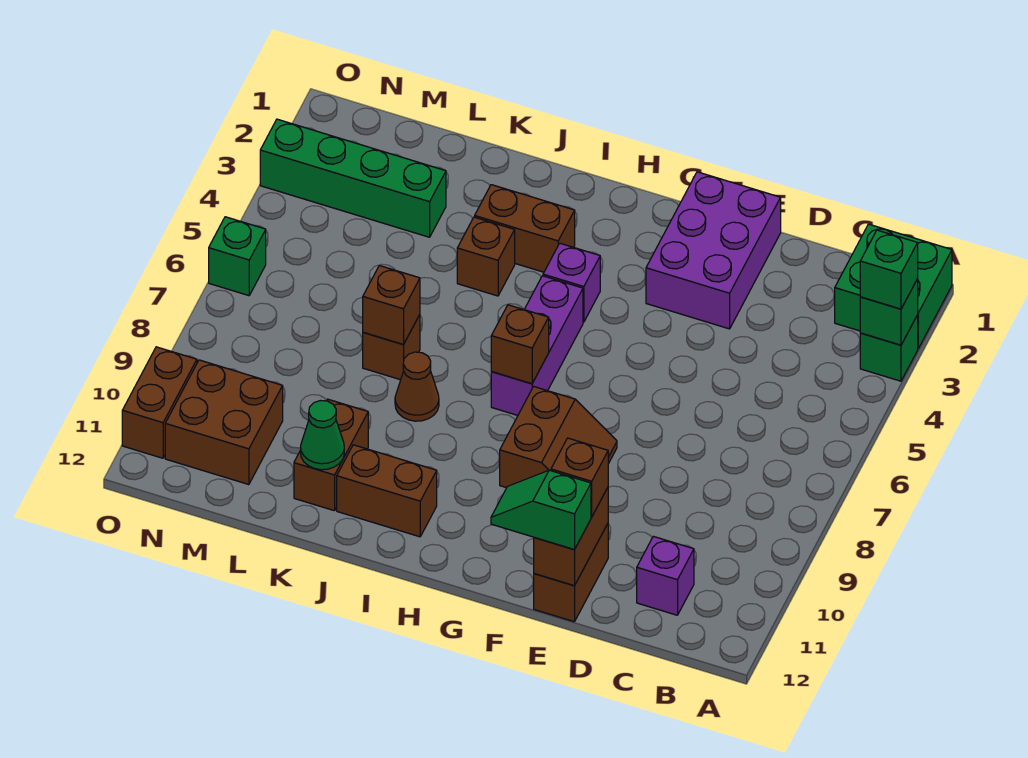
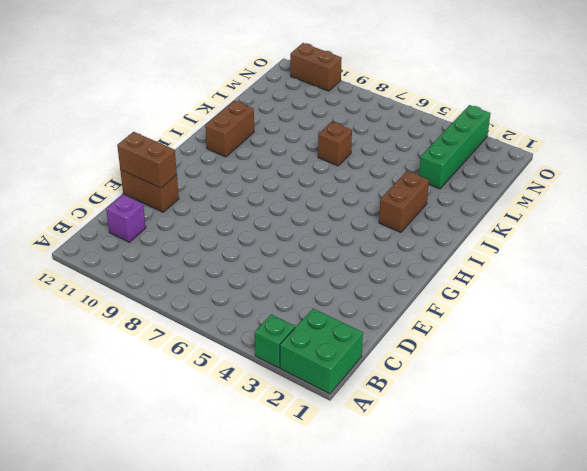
none -> purple 2x3 brick [646,172,781,329]
none -> brown 2x2 slope [500,387,617,488]
none -> purple 1x1 brick [543,243,600,322]

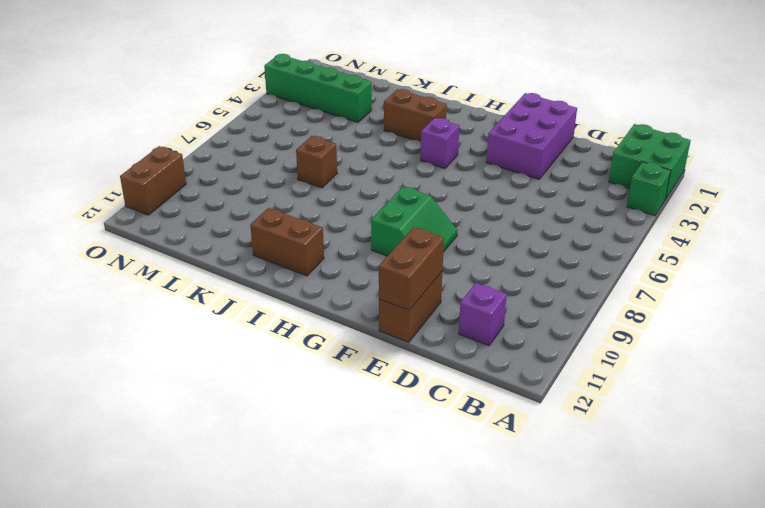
green 2x2 slope [371,187,458,256] -> brown 2x2 slope [500,387,617,488]
none -> purple 1x3 brick [491,276,583,415]
none -> brown 1x1 brick [457,217,515,296]
none -> brown 1x1 cone [395,352,439,421]

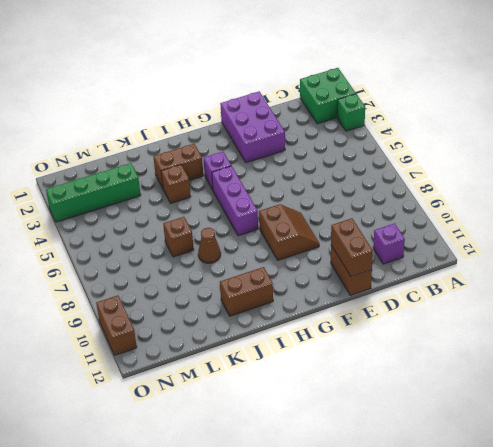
none -> brown 1x2 brick [294,399,368,511]
none -> brown 2x2 brick [165,360,283,485]
none -> green 1x1 brick [209,217,266,296]

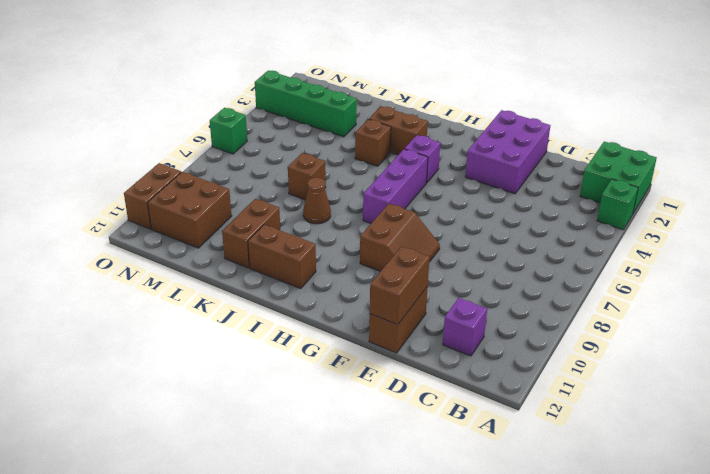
none -> green 1x1 brick [860,279,918,345]
none -> brown 1x1 brick [491,305,549,384]
none -> brown 1x1 brick [363,266,420,344]

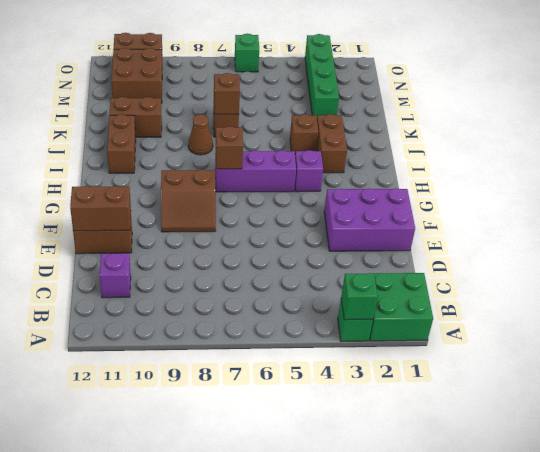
none -> green 1x1 cone [301,401,344,470]
none -> green 1x1 brick [860,230,918,309]
none -> brown 1x1 brick [551,438,608,517]

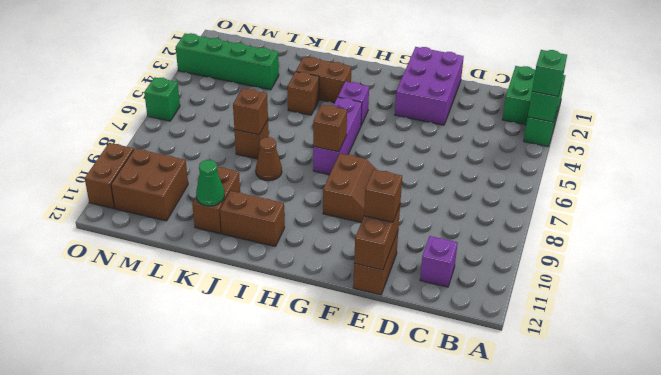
none -> green 1x2 slope [491,470,591,550]

